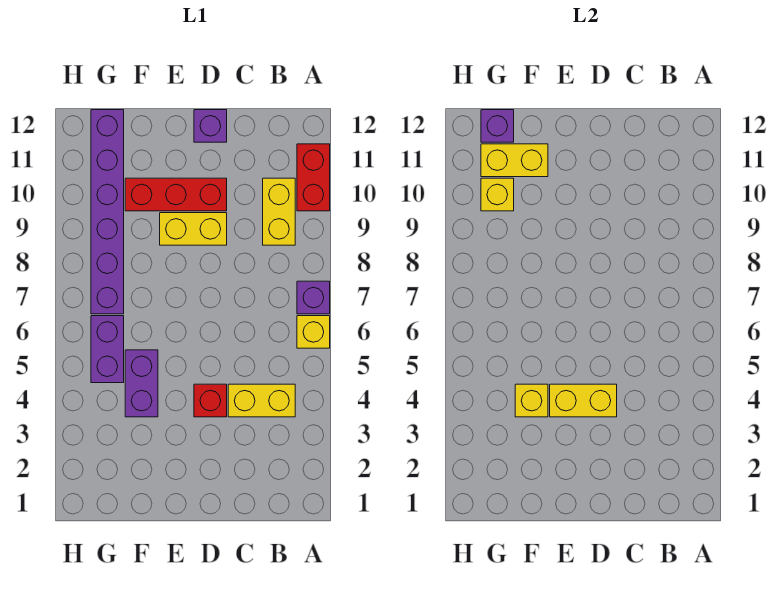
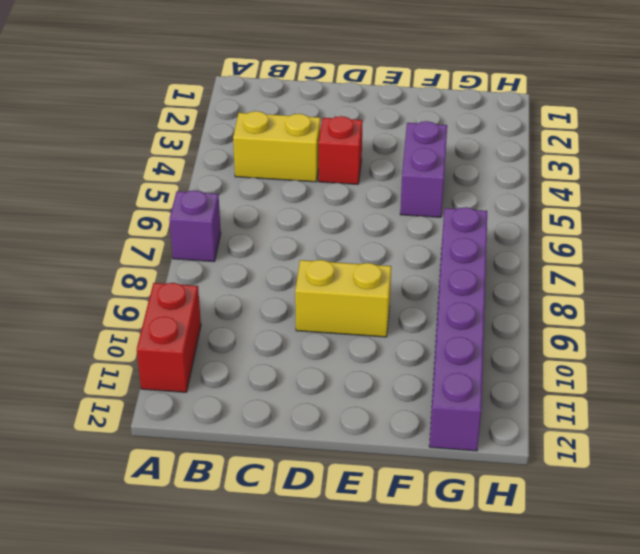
none -> yellow 1x1 brick [297,316,330,348]
none -> yellow 1x2 brick [263,178,295,245]
none -> red 1x3 brick [125,178,227,211]

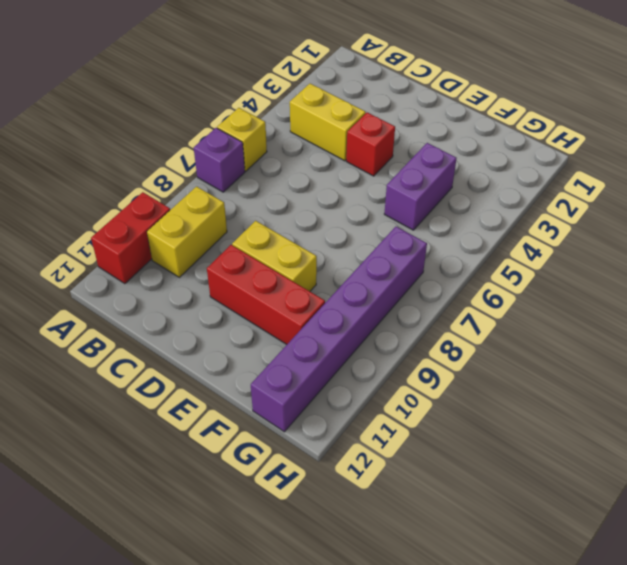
none -> purple 1x1 brick [194,110,227,142]
none -> purple 1x2 brick [91,316,124,383]
none -> yellow 1x2 brick [550,384,617,417]

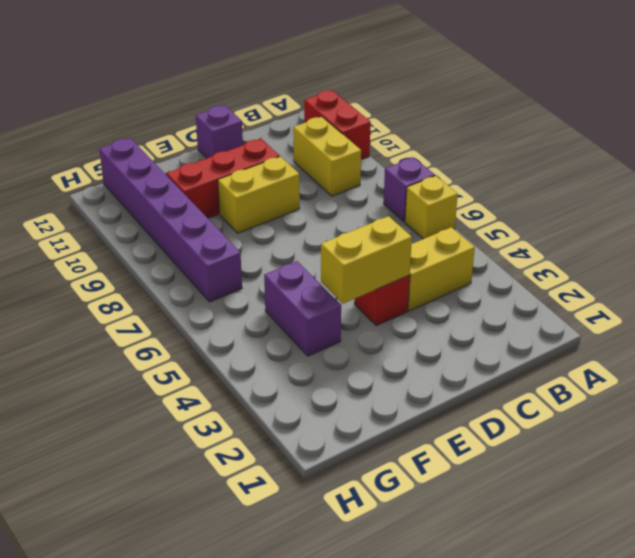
none -> purple 1x2 brick [91,316,124,383]
none -> yellow 1x1 brick [515,384,548,417]
none -> yellow 1x2 brick [481,144,548,177]

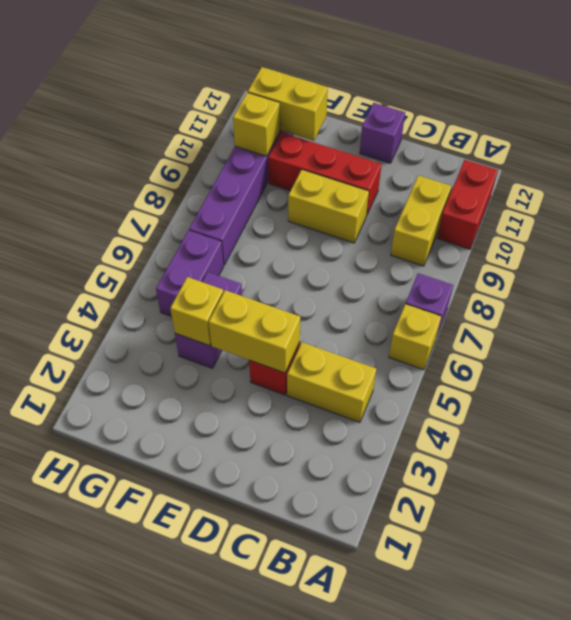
none -> purple 1x1 brick [481,110,514,142]

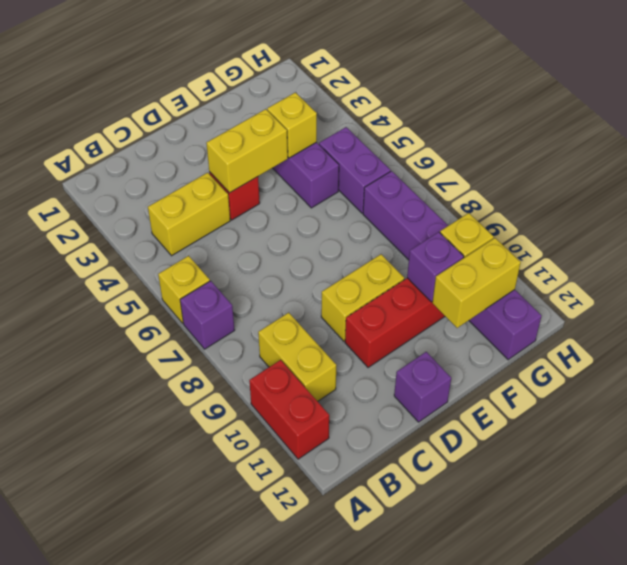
purple 1x1 brick [407,232,464,302] -> purple 1x1 brick moved to [481,110,514,142]

